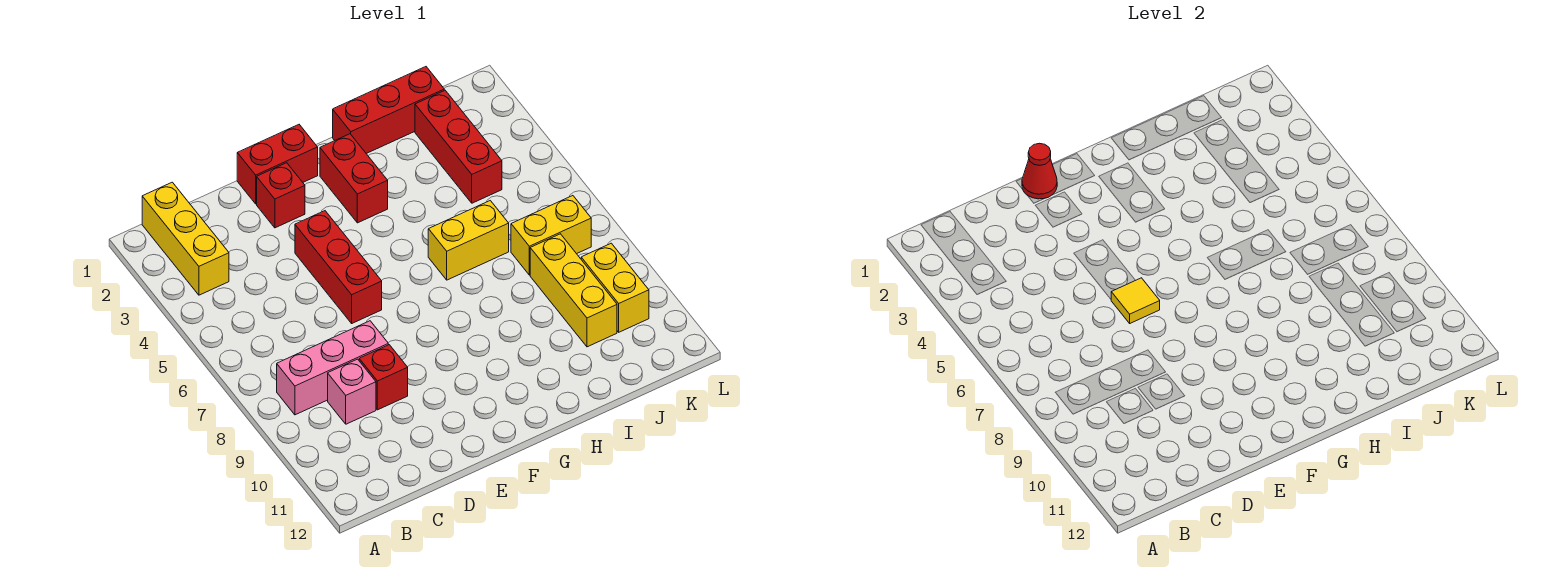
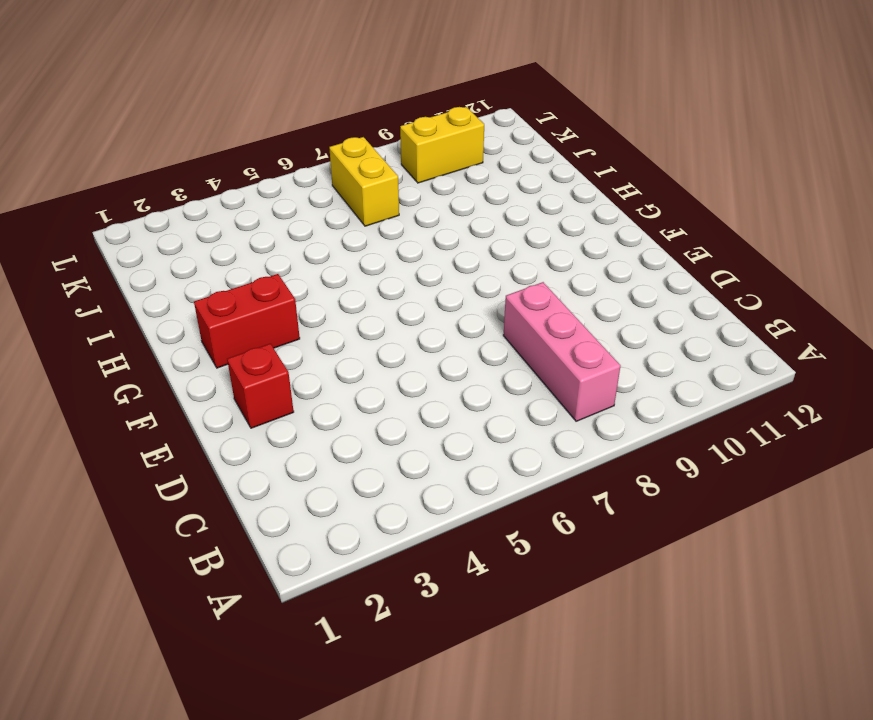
none -> yellow 1x3 brick [142,182,229,295]
none -> pink 1x1 brick [328,359,376,424]
none -> red 1x1 brick [359,345,408,410]

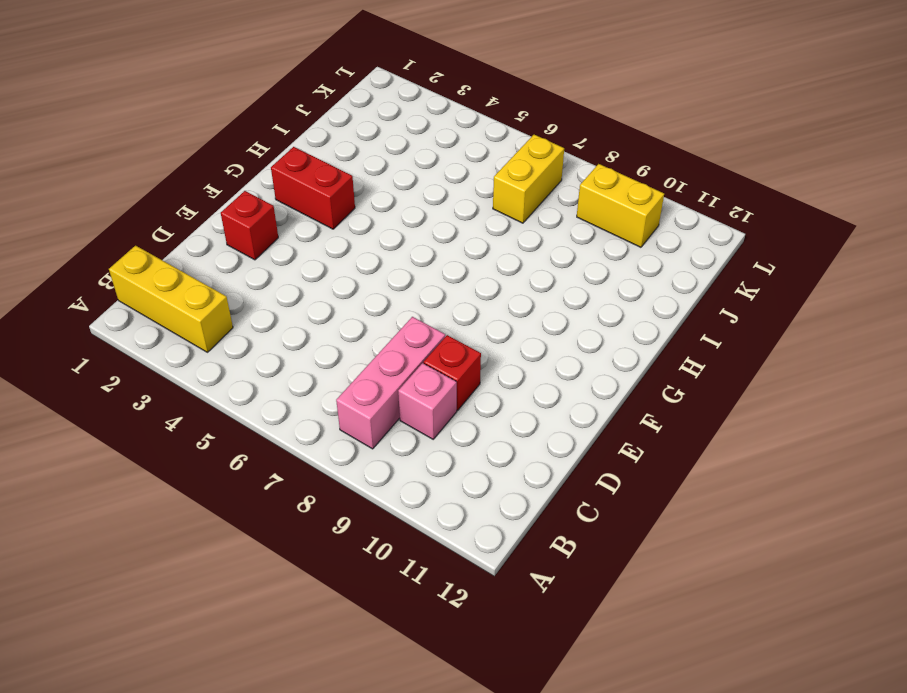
none -> red 1x2 brick [237,125,318,204]
none -> red 1x3 brick [295,211,382,323]
none -> red 1x3 brick [333,67,444,154]

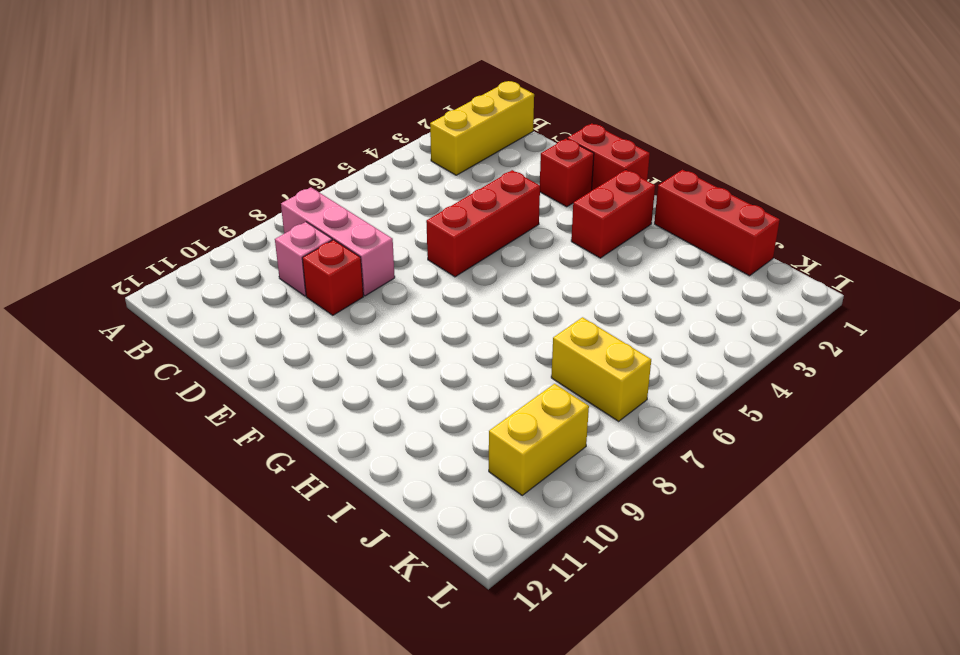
none -> yellow 1x2 brick [428,201,509,280]
none -> red 1x3 brick [415,90,502,203]
none -> yellow 1x3 brick [530,234,617,347]

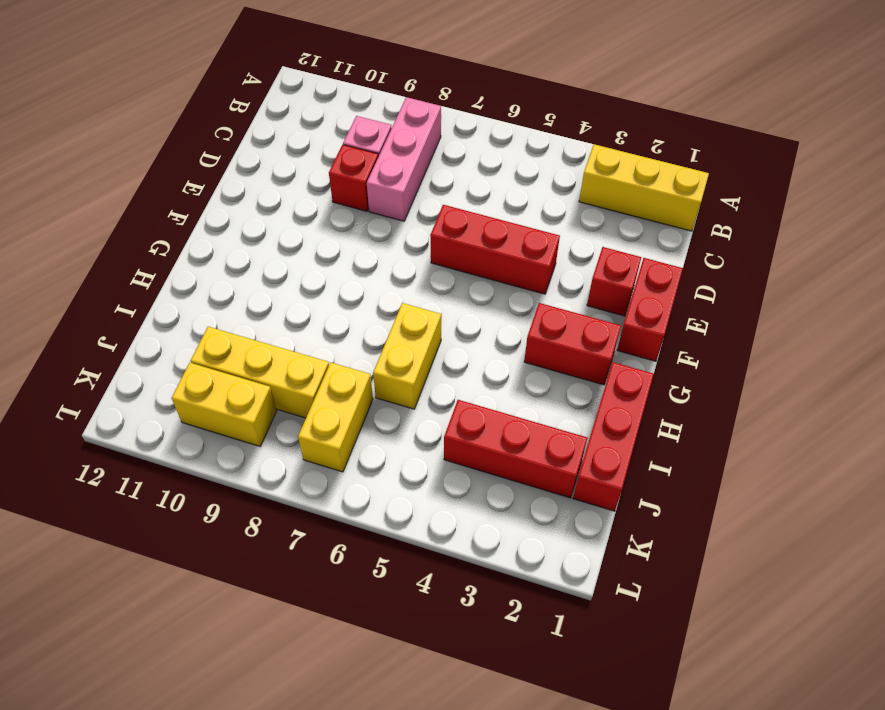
none -> red 1x1 cone [1022,143,1057,199]
none -> yellow 1x1 tile [1111,278,1160,323]

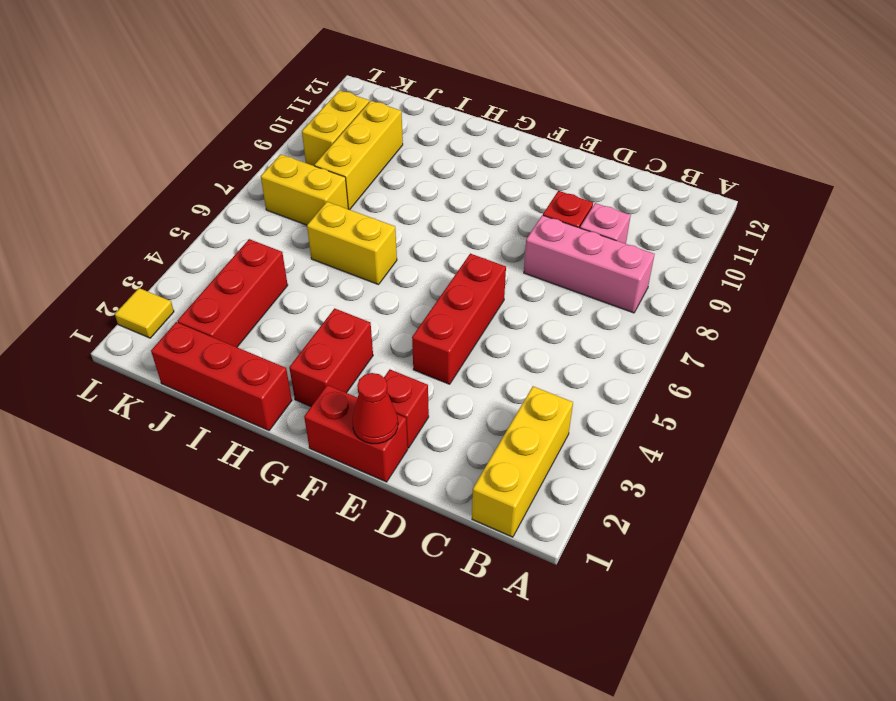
yellow 1x1 tile [115,288,174,338] -> yellow 1x1 tile moved to [1111,278,1160,323]

